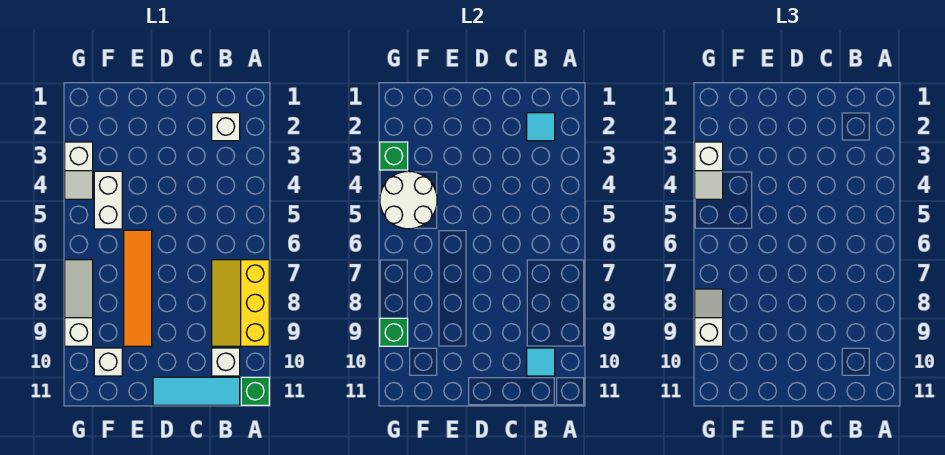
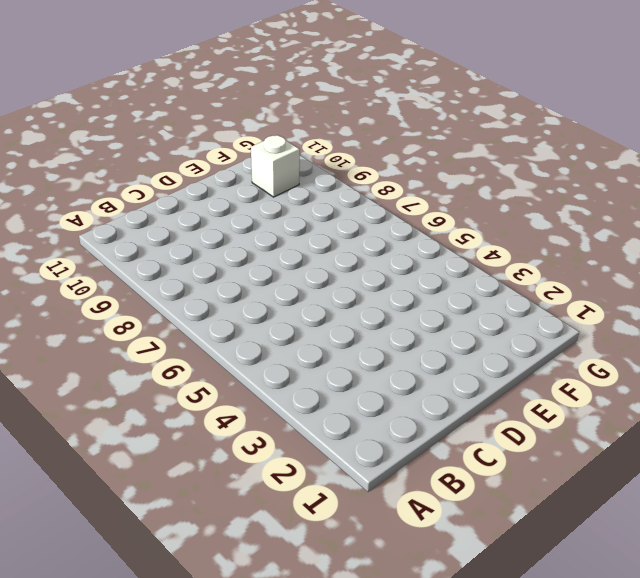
none -> yellow 2x3 slope [212,260,269,346]
none -> green 1x1 brick [241,377,269,405]
none -> white 1x1 brick [212,113,240,141]

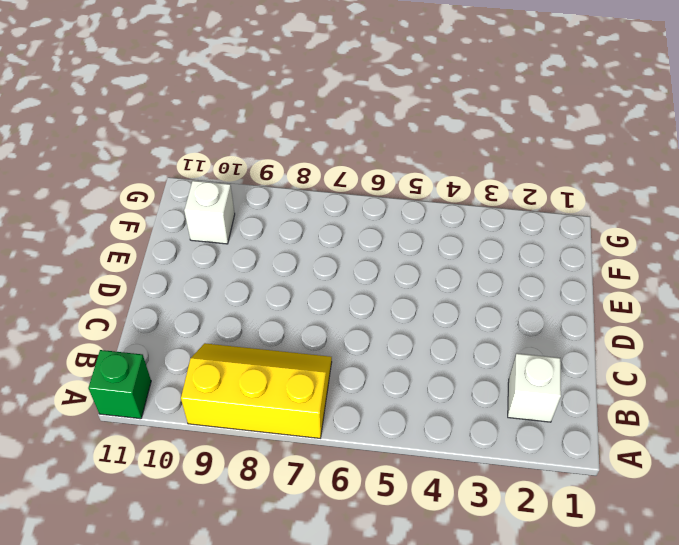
none -> white 1x1 brick [212,348,240,376]
none -> cyan 1x3 tile [153,377,240,405]
none -> orange 1x4 tile [124,230,152,346]

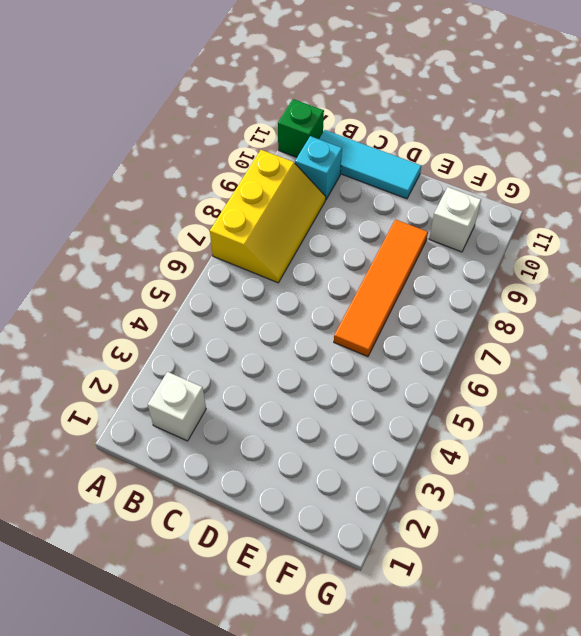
cyan 1x1 brick [295,136,342,200] -> white 1x1 brick [212,348,240,376]
none -> white 1x2 brick [94,171,122,229]
none -> white 1x2 slope [65,142,93,199]
none -> white 1x3 slope [65,260,93,346]

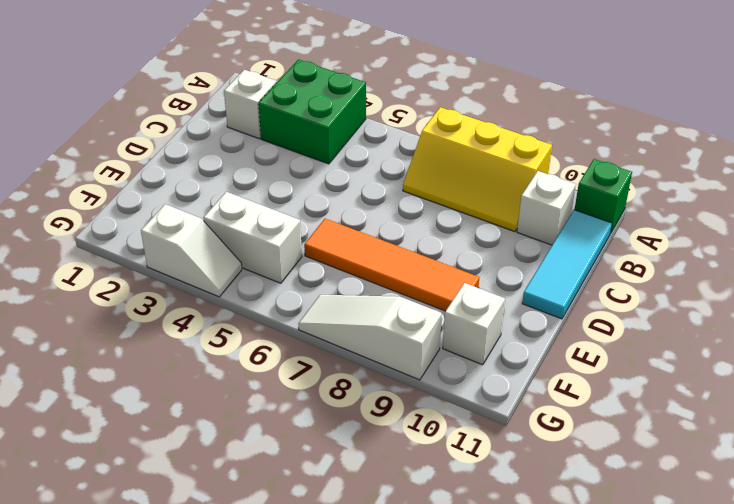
green 2x2 brick [258,60,366,164] -> none
none -> cyan 1x1 tile [527,113,555,141]
none -> cyan 1x1 tile [527,348,555,376]
none -> white 2x2 round brick [380,171,437,229]

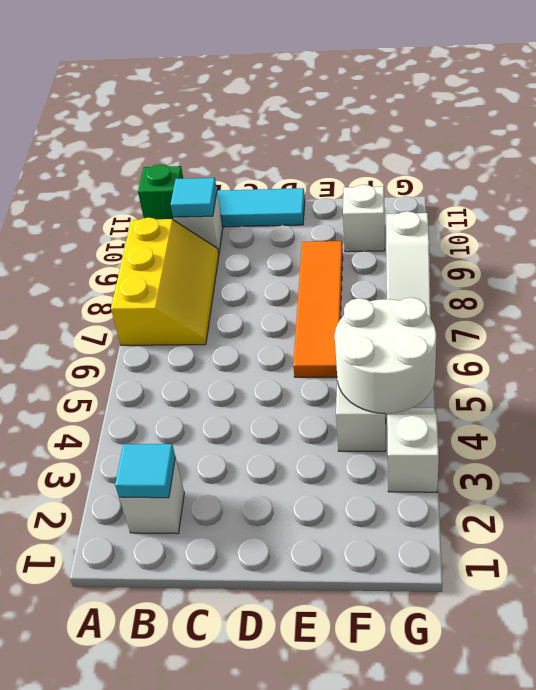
none -> green 1x1 brick [380,142,408,170]
none -> green 1x1 brick [380,318,408,346]
none -> white 1x2 slope [695,142,723,199]

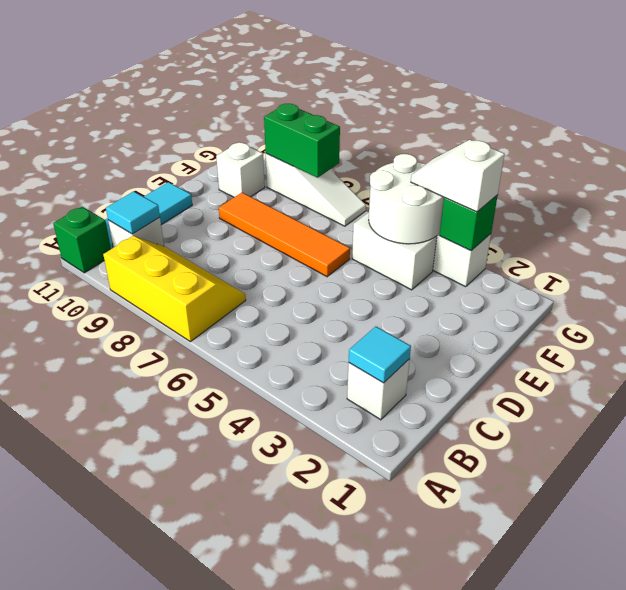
green 1x2 brick [264,104,340,178] -> green 1x1 brick [380,318,408,346]
none -> white 1x2 slope [695,289,723,346]

